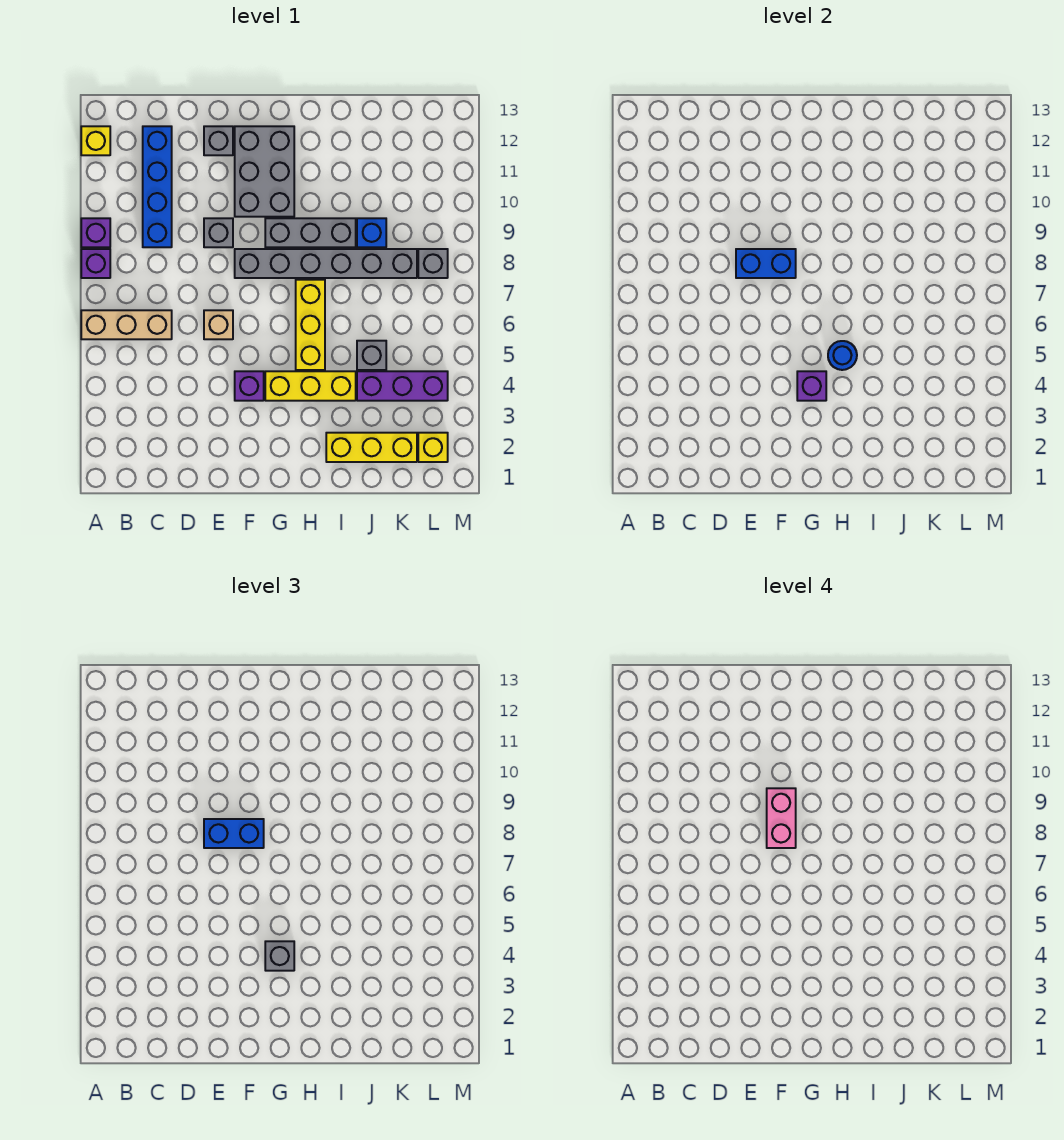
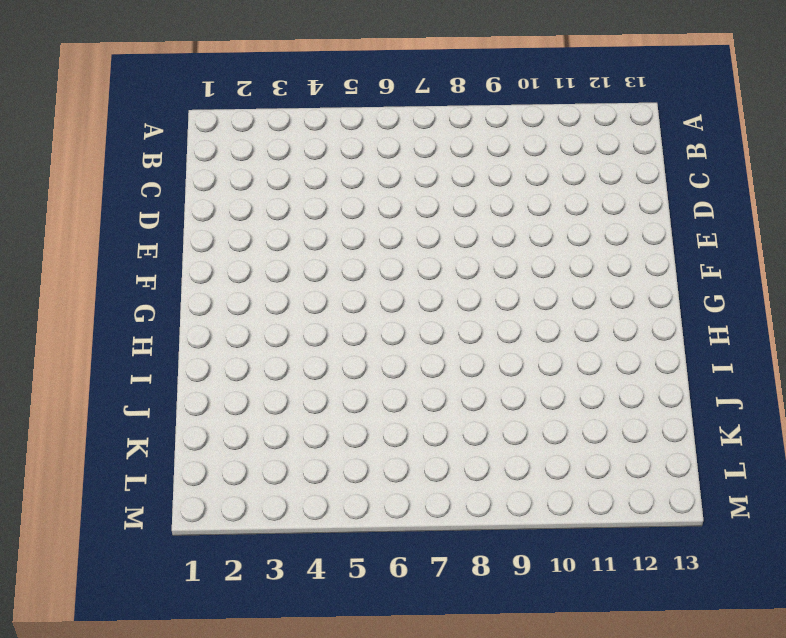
none -> tan 1x3 brick [81,310,172,339]
none -> purple 1x1 brick [81,249,110,278]
none -> purple 1x1 brick [81,218,110,247]

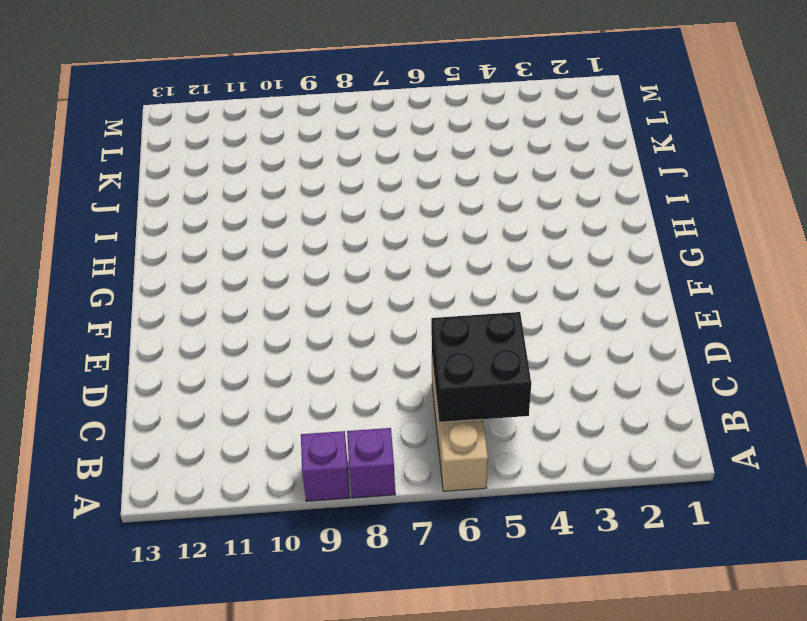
black 2x2 brick [431,312,531,422] -> none
none -> yellow 1x1 brick [81,126,110,155]
none -> blue 1x4 brick [143,126,172,247]
none -> tan 1x1 brick [204,310,233,339]

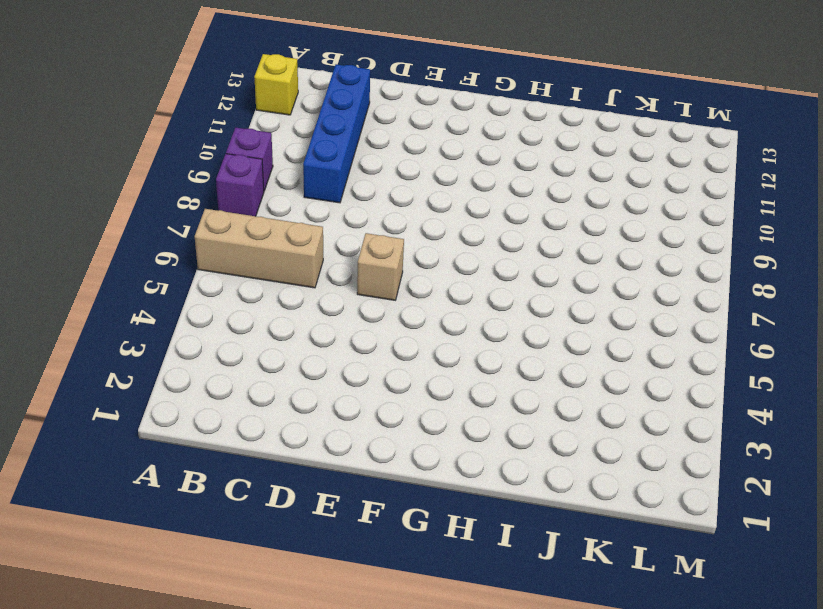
none -> grey 1x1 brick [204,218,233,247]
none -> grey 1x1 brick [204,126,233,155]
none -> purple 1x1 brick [235,371,264,401]

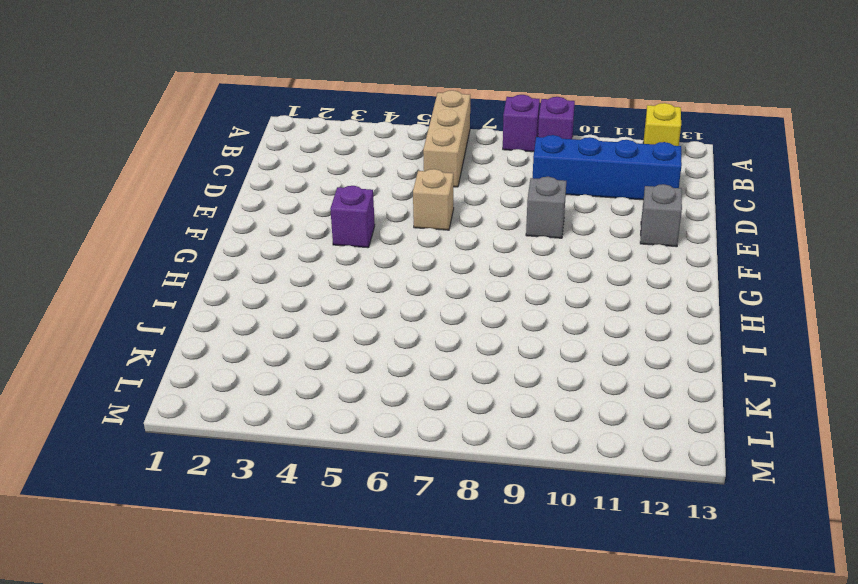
none -> grey 1x6 brick [235,249,417,278]
none -> grey 2x3 brick [235,126,294,217]
none -> yellow 1x3 brick [265,371,356,401]

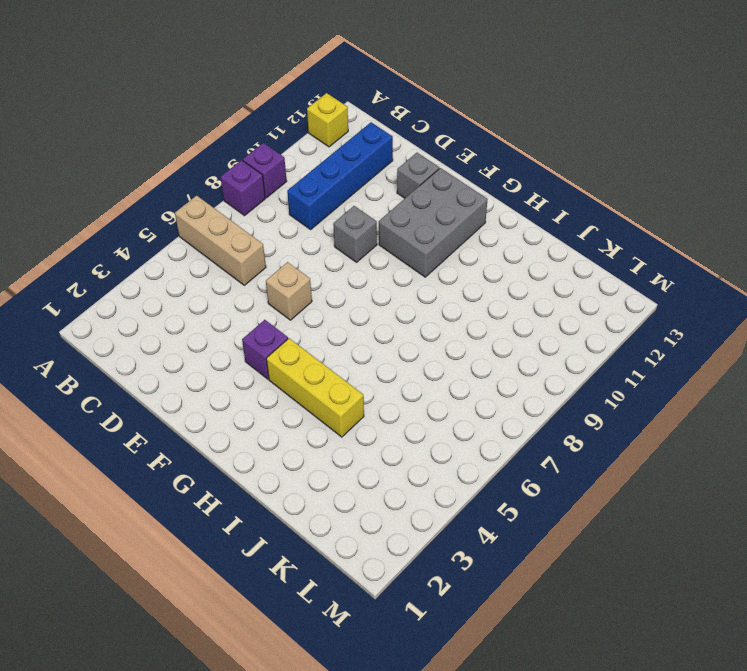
none -> grey 1x6 brick [235,249,417,278]
none -> grey 1x3 brick [265,218,356,247]
none -> yellow 1x3 brick [296,280,325,370]

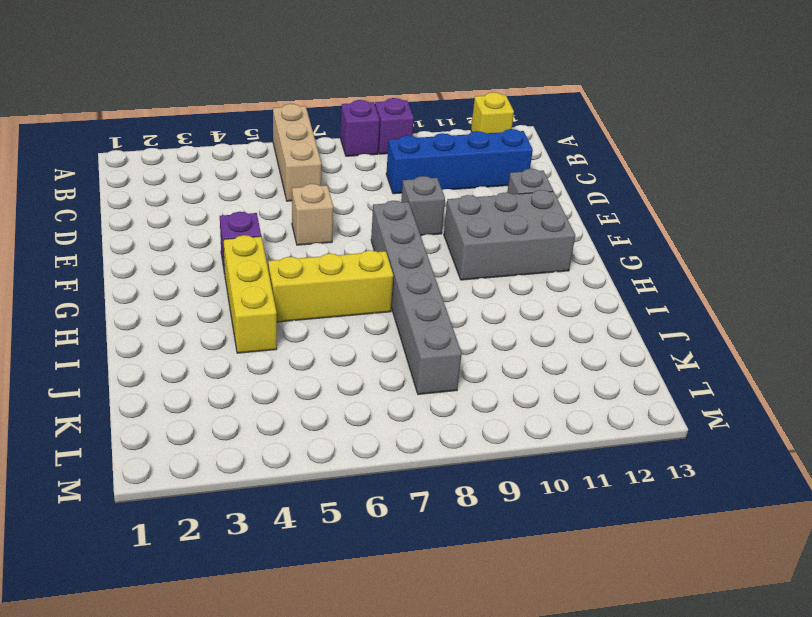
none -> grey 1x3 brick [265,218,356,247]
none -> yellow 1x3 brick [326,433,417,462]
none -> purple 1x3 brick [357,371,448,401]

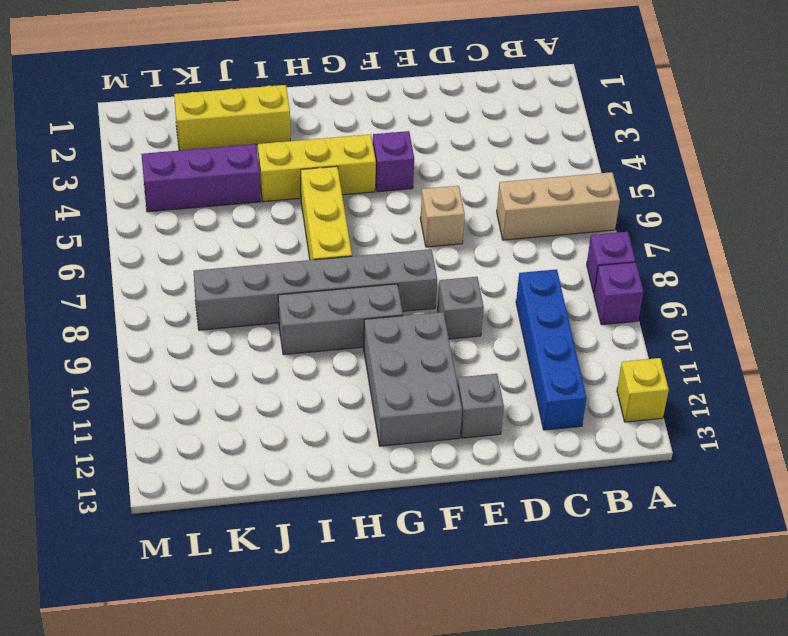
none -> grey 1x1 brick [357,341,386,370]
none -> blue 1x1 brick [357,218,386,247]
none -> yellow 1x1 brick [418,433,448,462]

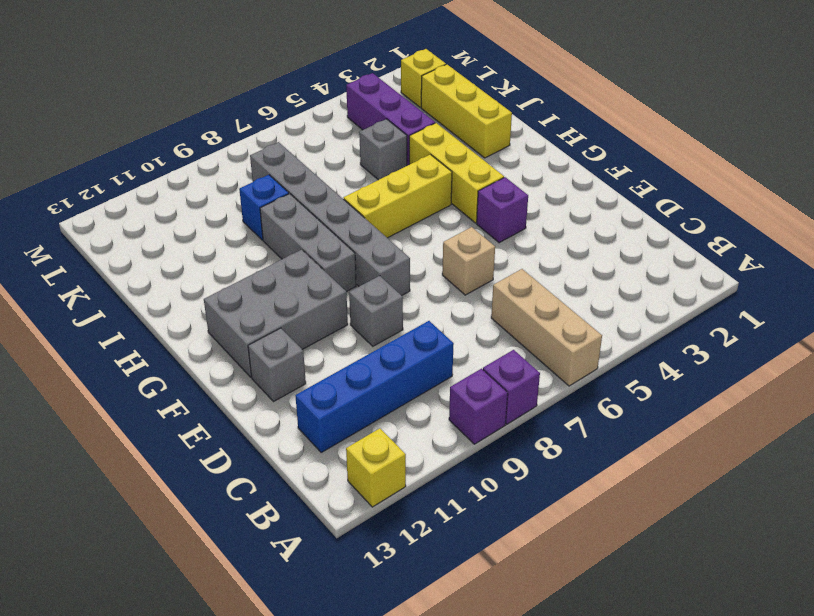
none -> grey 1x1 brick [418,249,448,278]
none -> blue 1x2 brick [736,249,796,278]
none -> purple 1x1 brick [797,371,826,401]

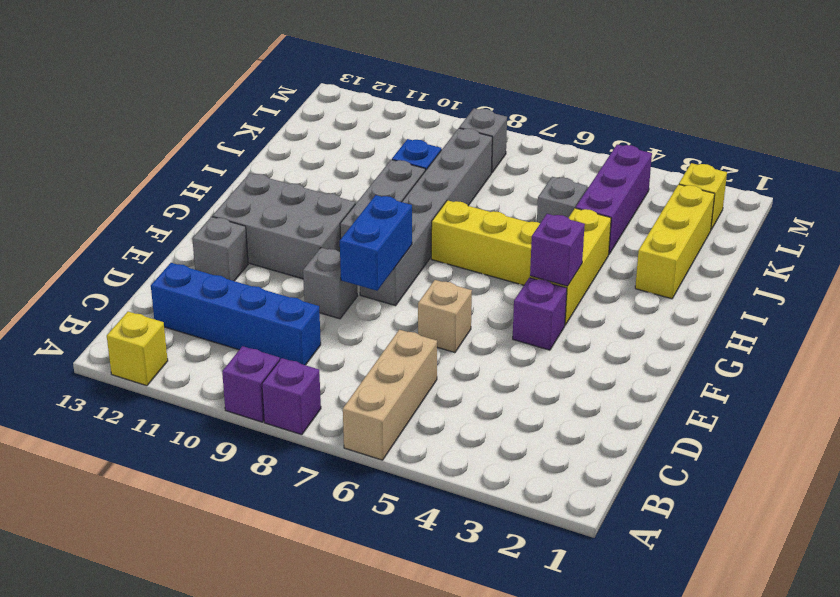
none -> blue 1x1 round brick [828,341,857,370]
none -> blue 1x2 brick [204,819,264,848]
none -> grey 1x1 brick [265,941,294,971]

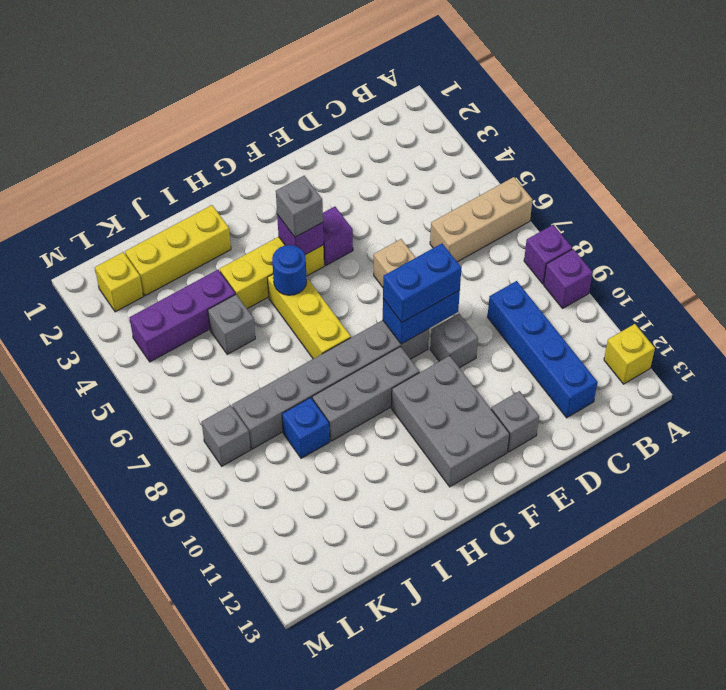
none -> pink 1x2 brick [767,788,796,848]

